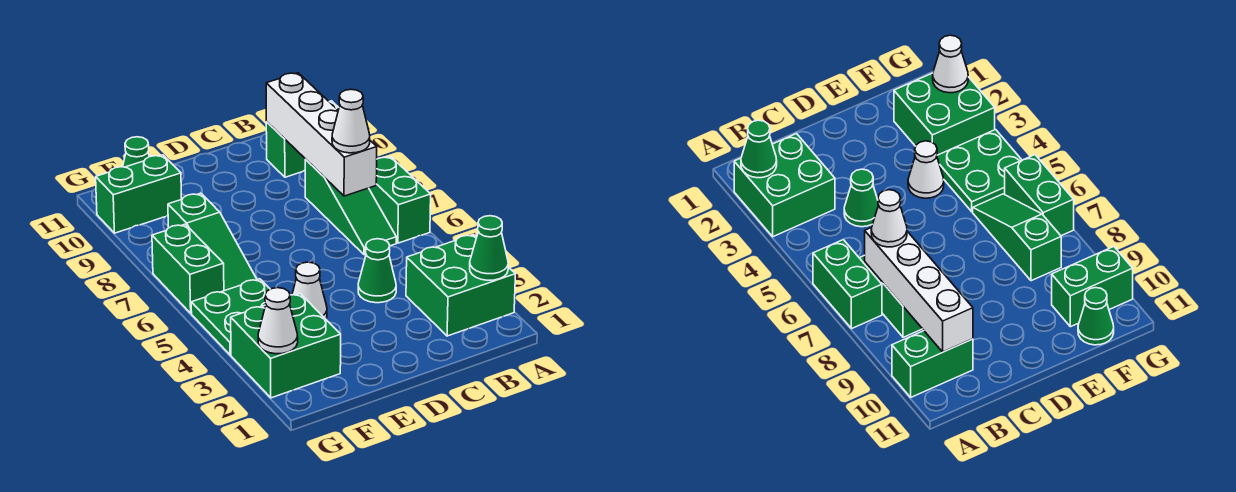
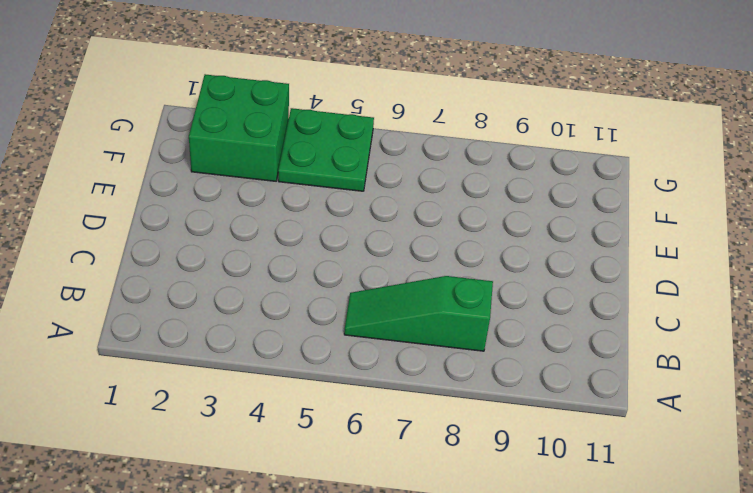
none -> green 2x2 brick [406,234,515,336]
none -> green 1x2 brick [369,157,431,243]
none -> green 1x2 brick [266,101,339,177]

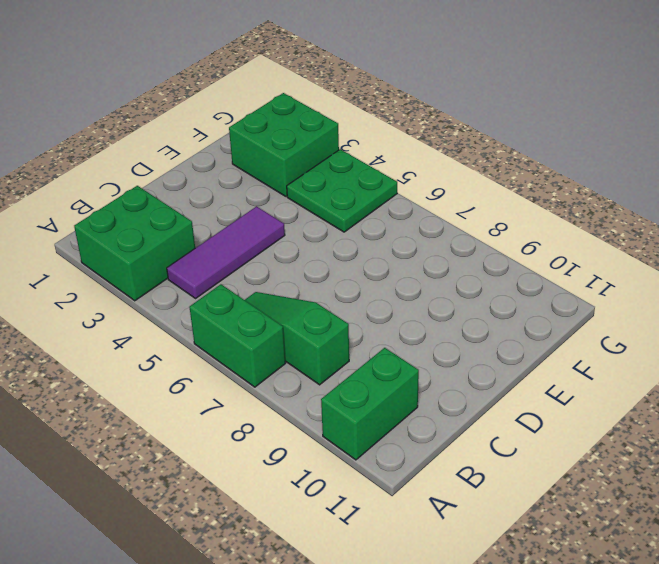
purple 1x3 tile [167,206,285,298] -> green 1x1 cone [358,239,396,303]
none -> white 1x1 cone [292,262,327,319]
none -> green 1x3 slope [168,193,257,291]
none -> green 1x2 brick [96,155,182,233]

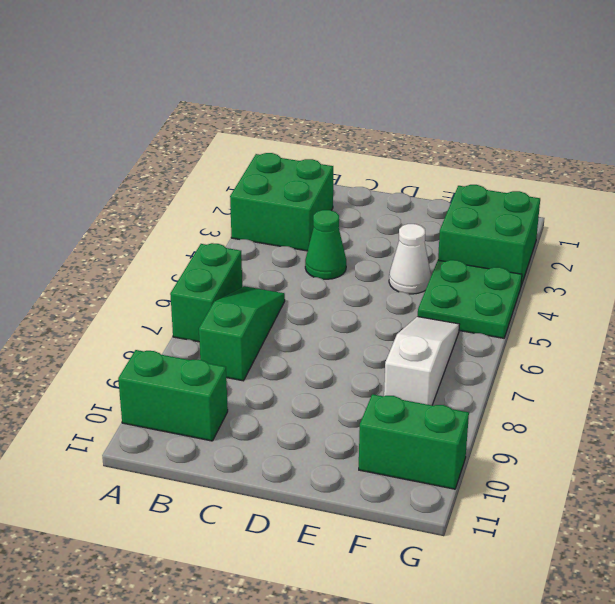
white 1x3 slope [384,317,460,405] -> green 1x3 slope [168,193,257,291]
none -> green 1x1 cone [123,137,149,167]
none -> green 1x2 brick [152,224,224,313]
none -> green 1x1 cone [470,216,508,280]

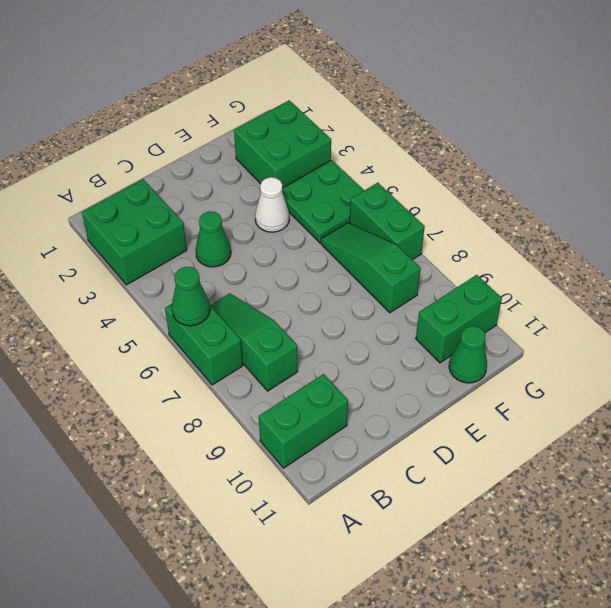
green 1x1 cone [172,267,210,326] -> green 1x1 cone moved to [470,216,508,280]
none -> white 1x4 brick [266,73,377,196]
none -> white 1x1 cone [258,288,298,354]
none -> white 1x1 cone [332,89,370,153]

